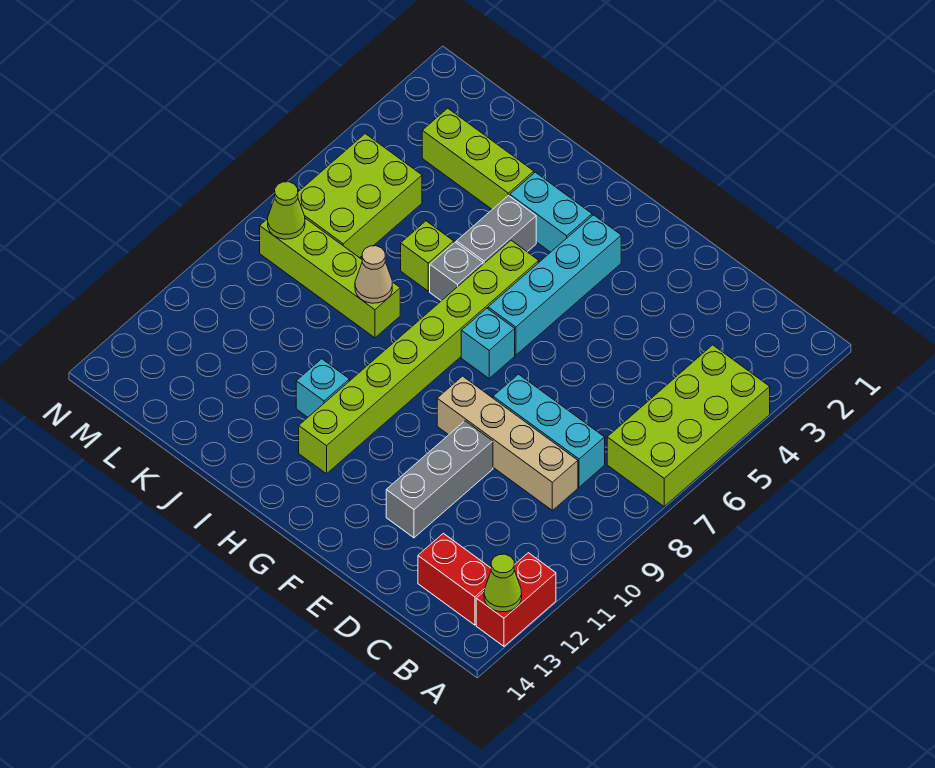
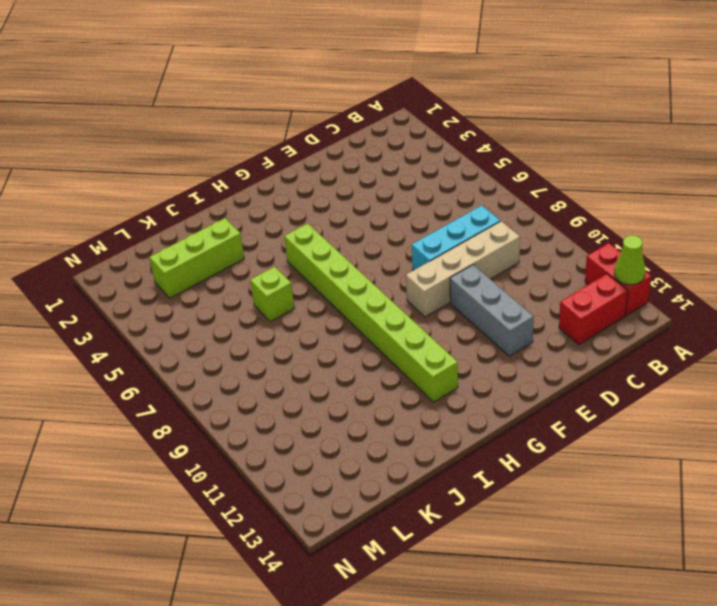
none -> lime 2x4 brick [607,345,770,506]
none -> cyan 1x4 brick [488,215,621,355]
none -> cyan 1x1 brick [461,308,515,378]

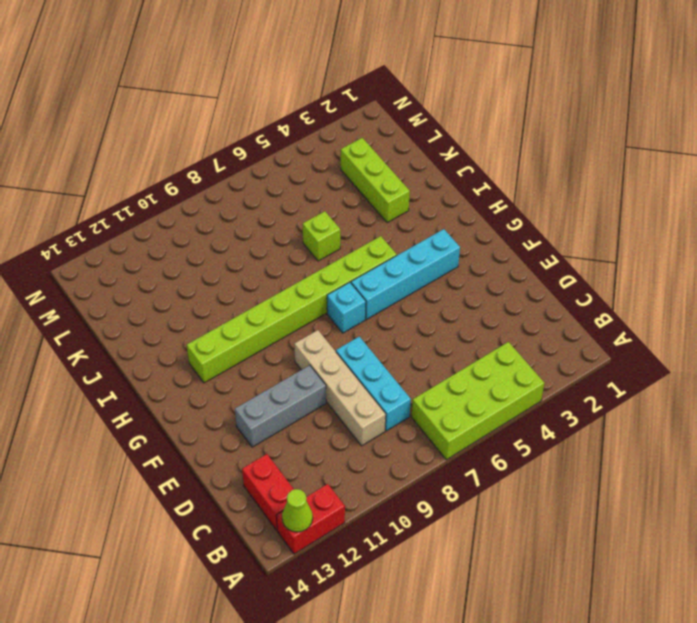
none -> cyan 1x2 brick [510,172,592,252]
none -> grey 1x2 brick [456,195,536,264]
none -> grey 1x1 brick [430,242,483,301]

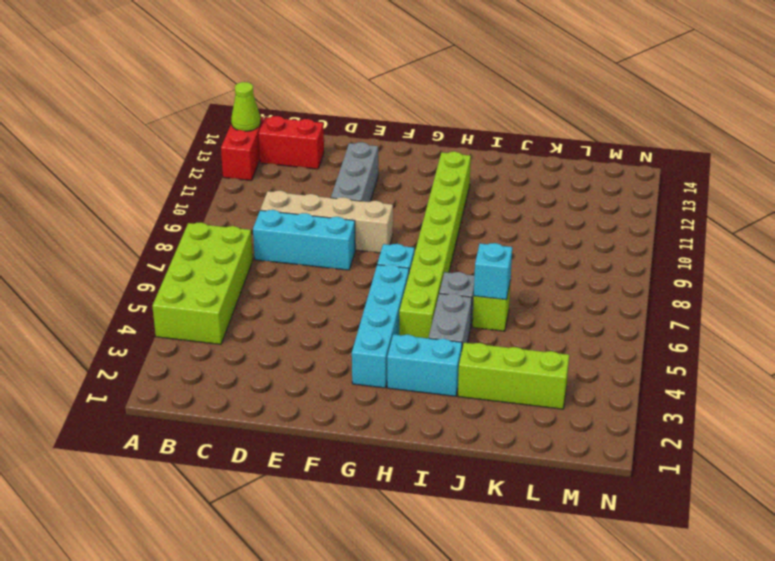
cyan 1x1 brick [474,243,512,300] -> cyan 1x1 brick moved to [296,359,349,417]
none -> lime 1x4 brick [260,218,400,338]
none -> lime 2x3 brick [298,134,422,258]
none -> tan 1x1 cone [355,246,392,303]

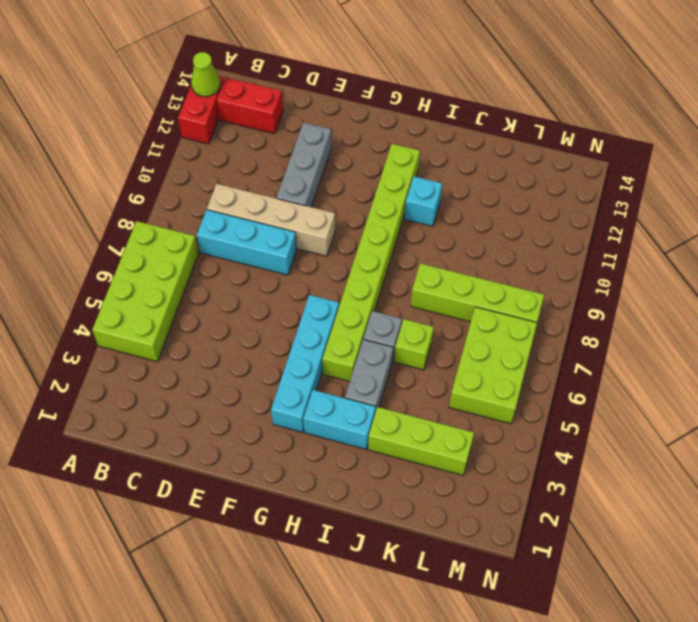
none -> cyan 1x1 brick [461,308,515,378]
none -> tan 1x1 cone [355,246,392,303]
none -> lime 1x1 cone [268,182,305,239]

